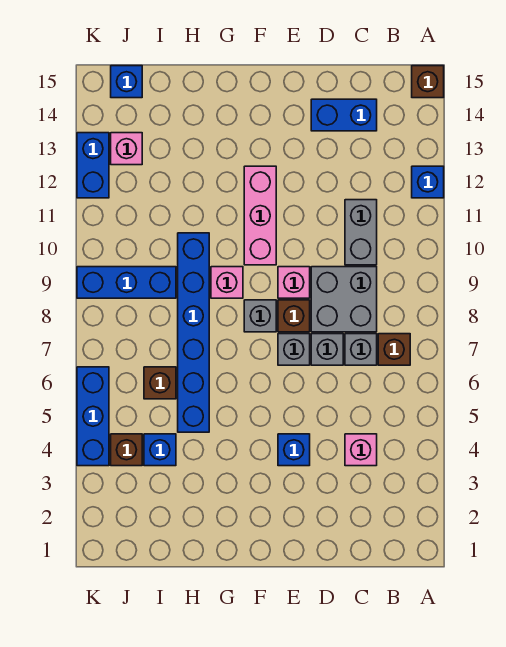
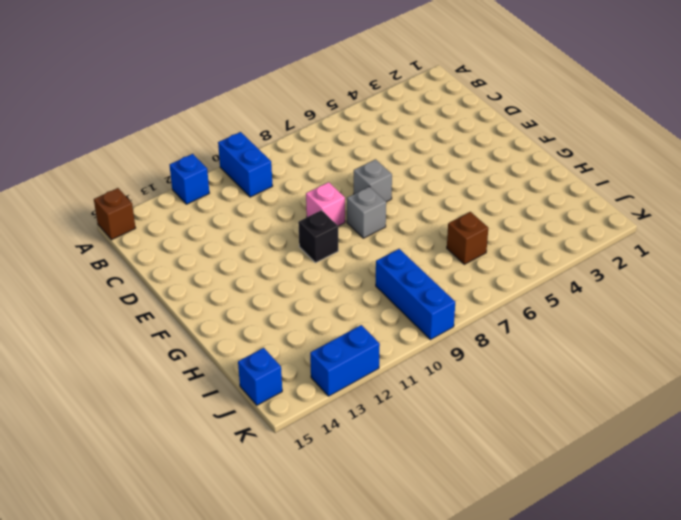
blue 1x2 brick [218,132,273,197] -> blue 1x2 brick moved to [311,99,377,131]
black 1x1 brick [298,210,338,263] -> pink 1x3 brick [244,166,276,265]
none -> brown 1x1 brick [378,334,410,365]
none -> pink 1x1 brick [345,434,377,466]
none -> grey 1x1 brick [345,334,377,365]

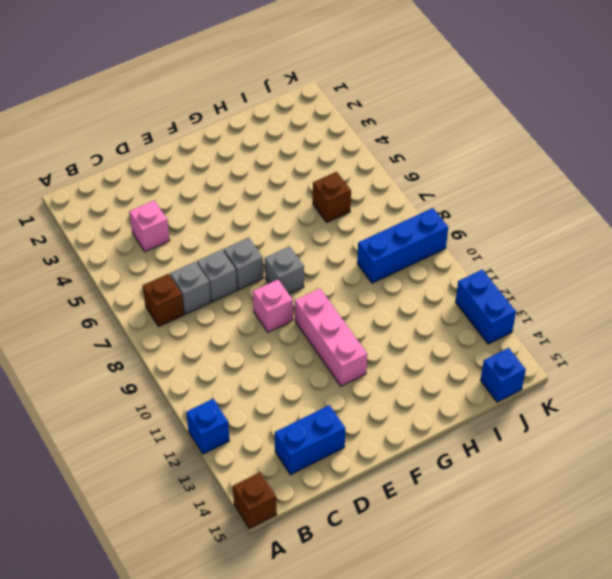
none -> grey 2x2 brick [311,267,377,332]
none -> grey 1x2 brick [345,200,377,265]
none -> blue 1x1 brick [278,434,310,466]

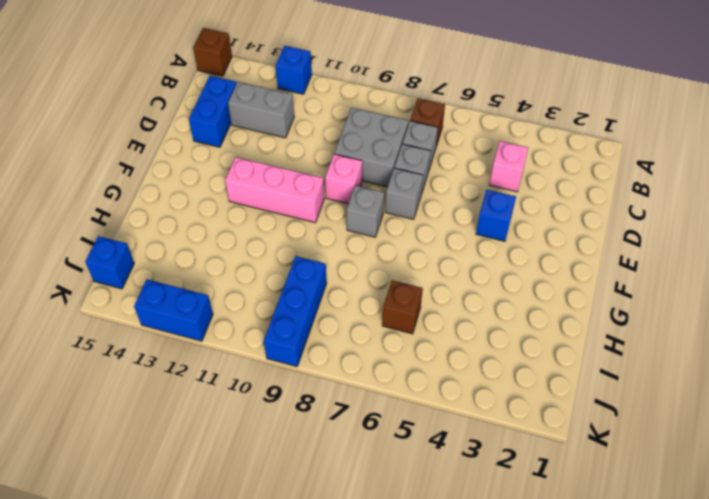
grey 1x2 brick [228,82,294,138] -> grey 1x2 brick moved to [345,200,377,265]
none -> brown 1x1 brick [278,300,310,332]
none -> pink 1x1 brick [211,267,243,298]
none -> blue 1x6 brick [178,233,209,432]

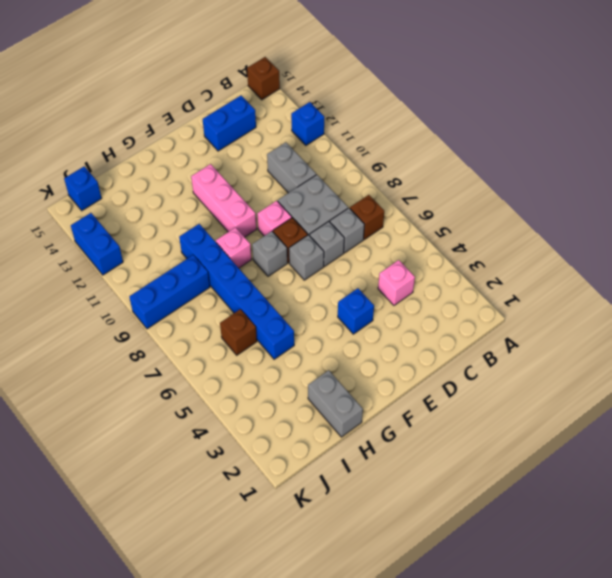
grey 1x2 brick [308,370,363,437] -> none
none -> blue 1x1 brick [144,434,176,466]
none -> brown 1x1 brick [111,434,142,466]
none -> pink 1x1 brick [111,133,142,165]

